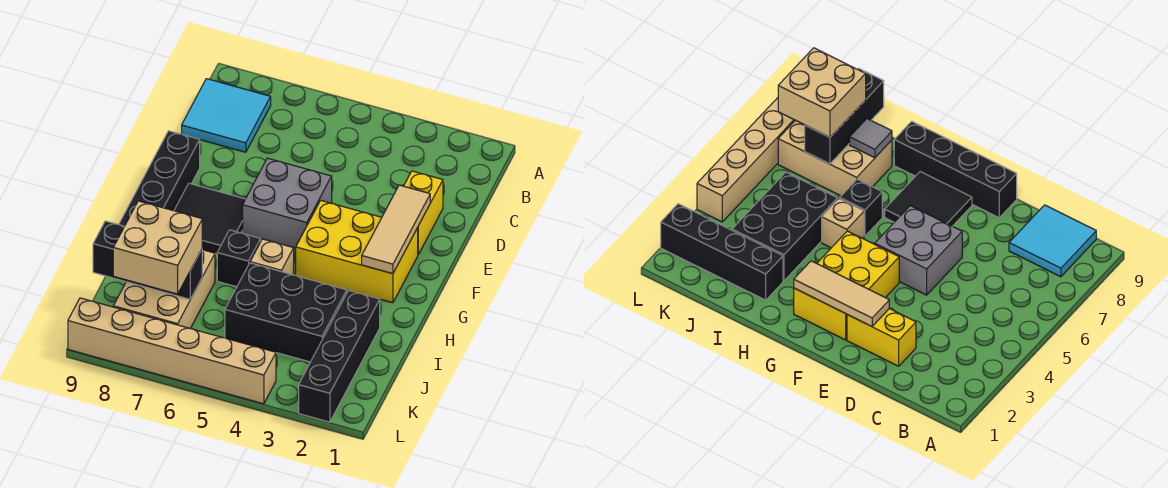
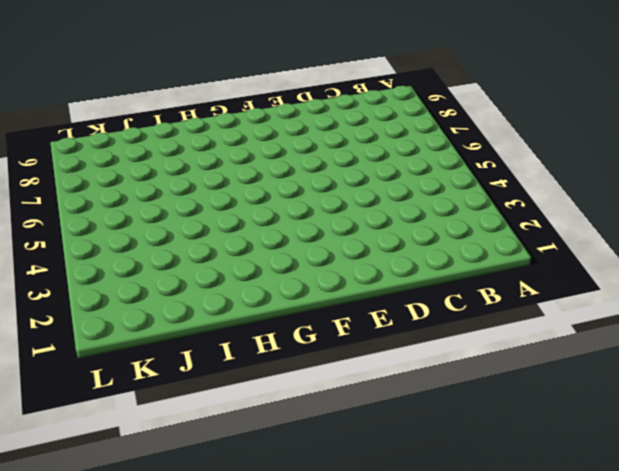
none -> cyan 2x2 tile [182,79,271,152]
none -> yellow 1x2 brick [404,171,443,254]
none -> grey 2x2 brick [243,158,332,248]

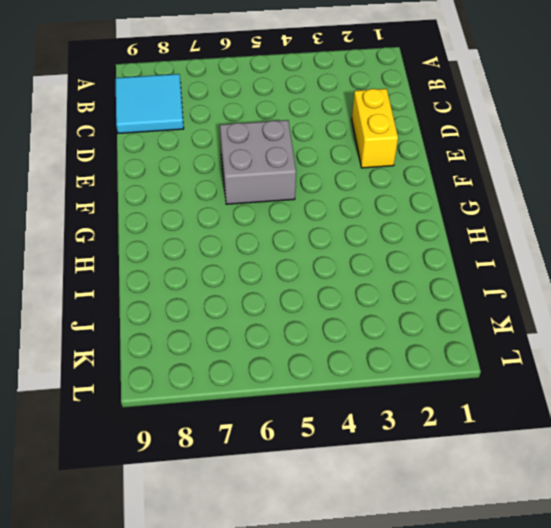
none -> black 1x4 brick [119,131,200,226]
none -> yellow 2x3 brick [296,201,418,303]
none -> black 2x2 tile [174,183,245,254]

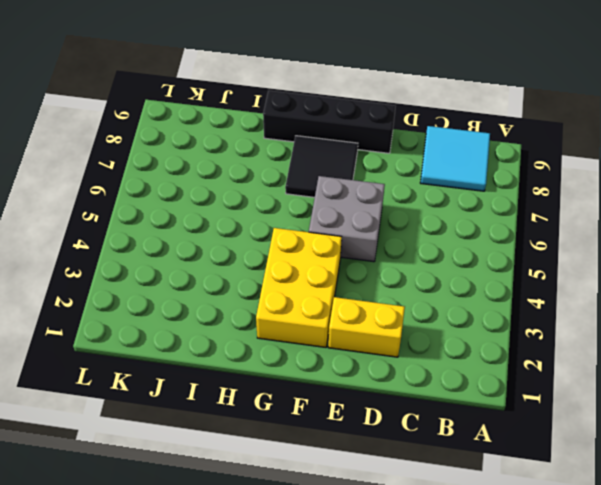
none -> tan 1x1 brick [250,239,294,275]
none -> black 1x1 brick [217,230,261,287]
none -> black 1x4 brick [299,290,380,422]

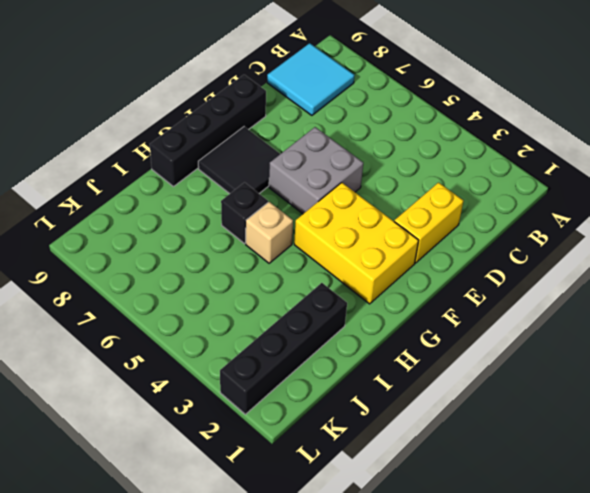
none -> black 2x3 brick [225,263,347,362]
none -> tan 2x3 brick [113,250,215,329]
none -> tan 1x6 brick [68,298,276,404]

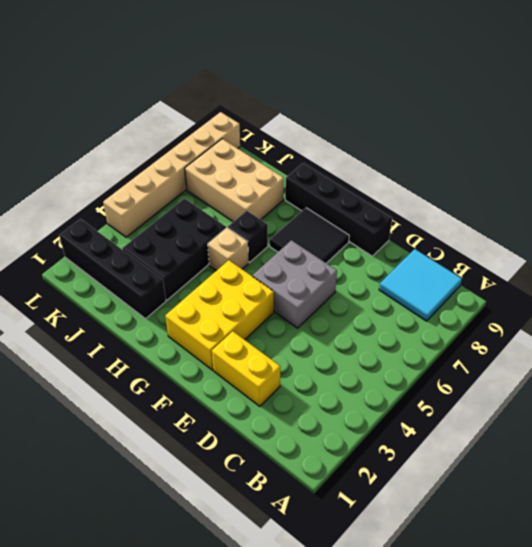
none -> tan 1x3 tile [362,185,430,274]
none -> grey 1x1 tile [850,119,892,158]
none -> black 1x3 brick [93,221,202,299]

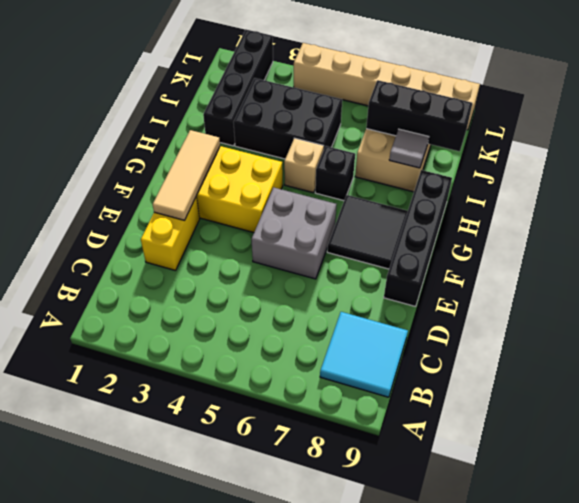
none -> tan 2x2 brick [113,201,202,294]

